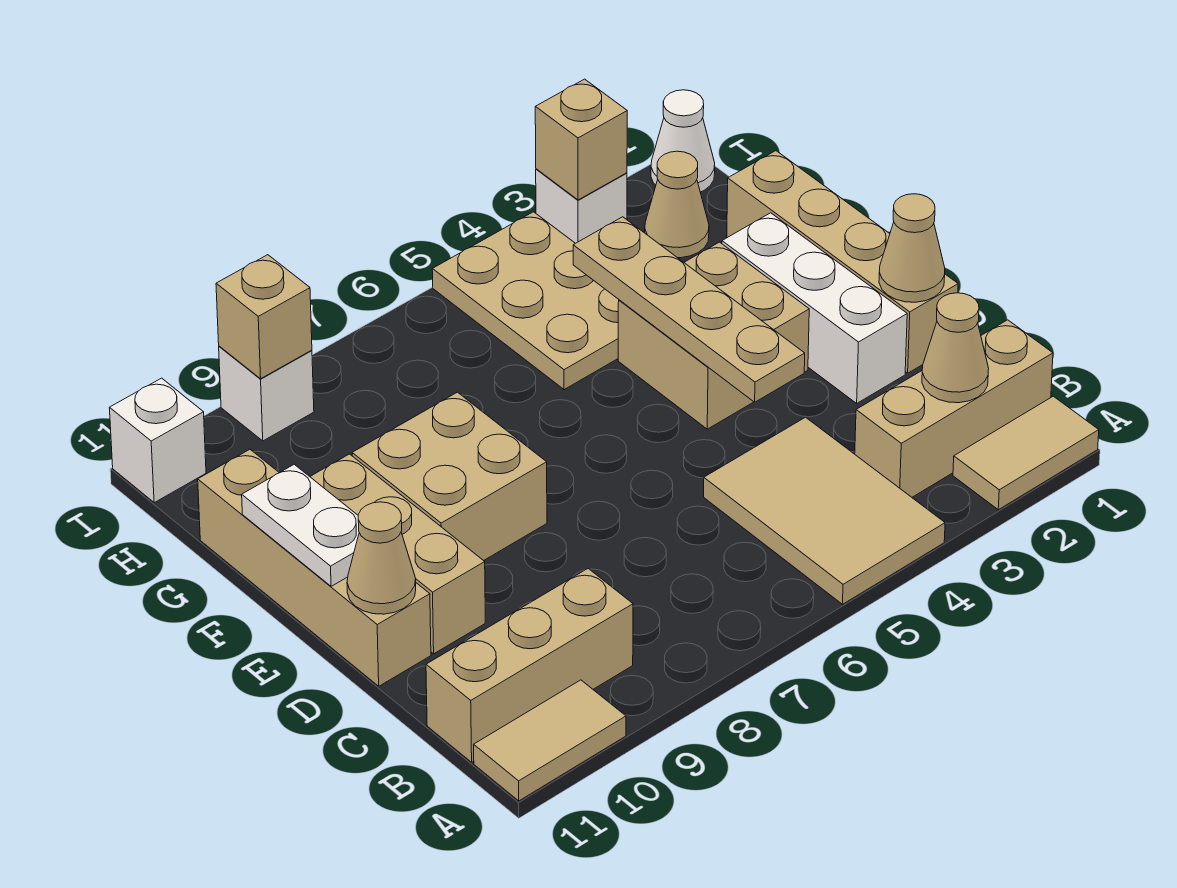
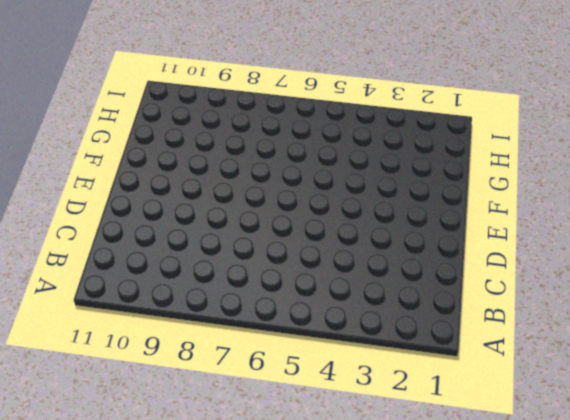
none -> tan 1x2 tile [953,396,1099,510]
none -> tan 2x3 tile [704,417,945,604]
none -> tan 1x2 tile [474,680,626,801]

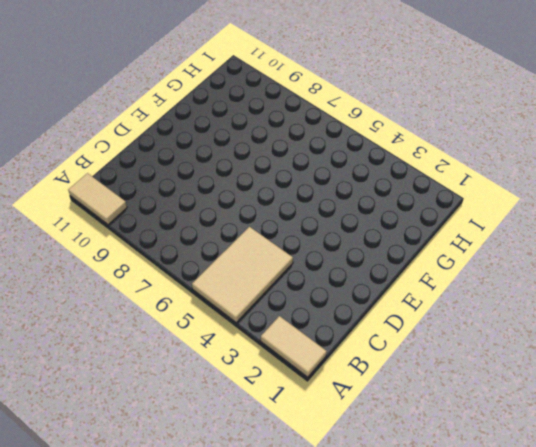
none -> tan 1x3 brick [855,320,1053,497]
none -> tan 1x3 brick [426,569,633,762]
none -> tan 1x4 brick [727,151,958,373]

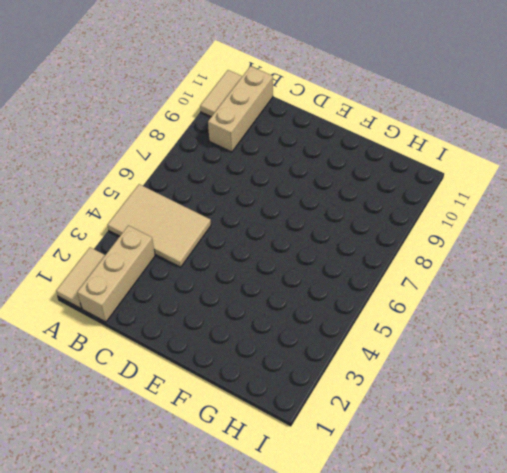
none -> tan 1x4 brick [727,151,958,373]
none -> white 1x3 brick [722,213,907,403]
none -> tan 1x3 brick [310,454,485,654]

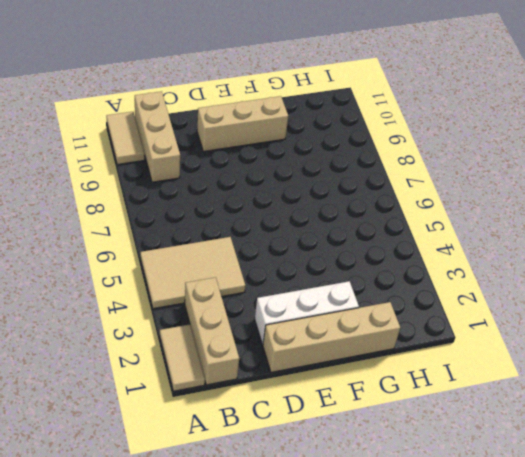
none -> tan 1x4 brick [198,449,431,686]
none -> tan 2x2 brick [618,242,809,429]
none -> tan 2x2 brick [352,392,547,561]

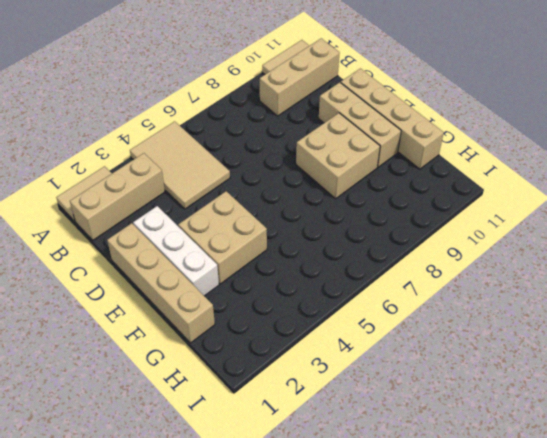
none -> tan 2x3 plate [432,212,619,390]
none -> tan 1x1 cone [645,151,709,258]
none -> white 1x1 cone [651,90,715,192]

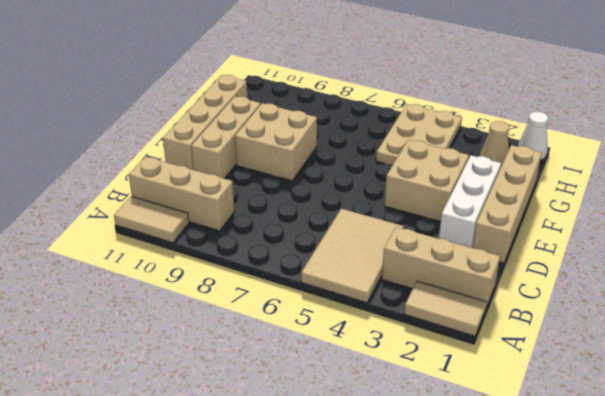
none -> white 1x1 brick [536,169,627,243]
none -> white 1x1 brick [219,346,314,441]
none -> white 1x1 brick [110,378,206,503]

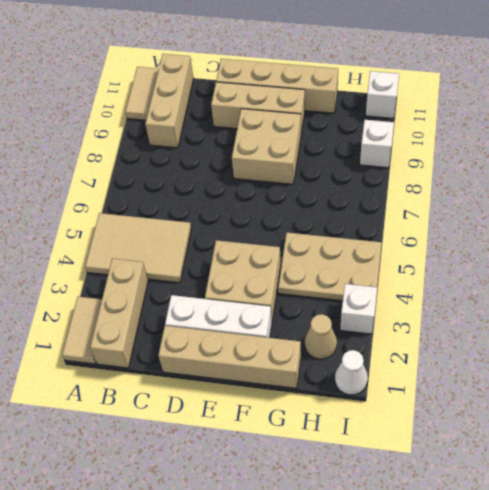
none -> tan 1x1 cone [922,293,989,403]
none -> tan 1x1 cone [879,194,945,302]
none -> tan 1x4 plate [573,217,805,402]

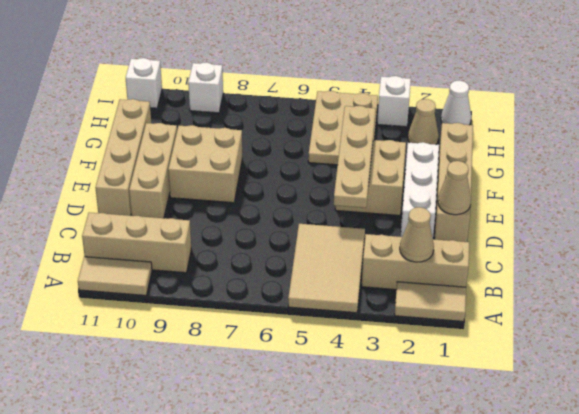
none -> tan 1x1 cone [347,502,416,614]
none -> white 1x2 plate [242,464,359,586]
none -> tan 1x1 brick [535,79,627,200]

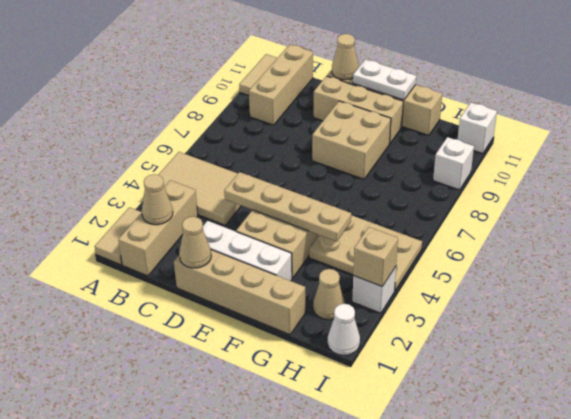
none -> tan 1x1 brick [216,255,312,379]

